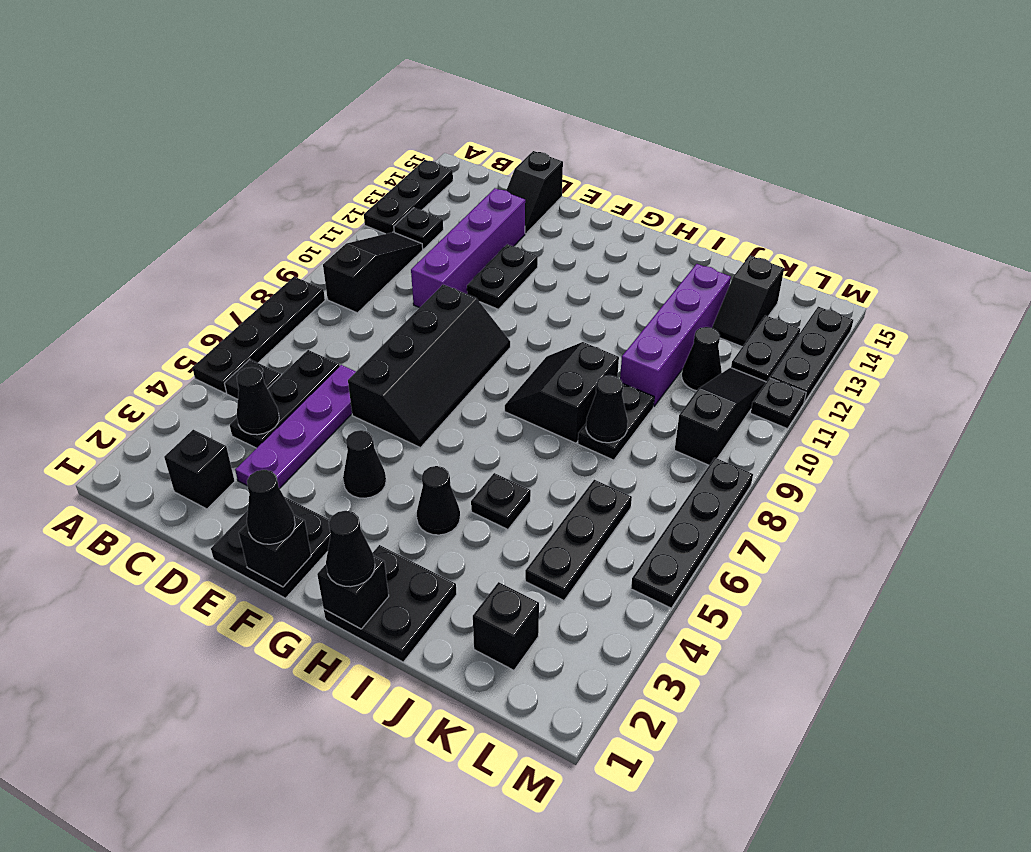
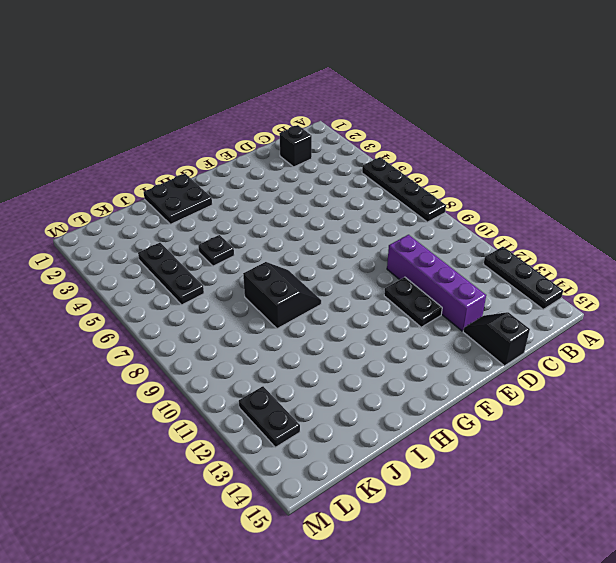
none -> black 1x1 plate [224,359,281,399]
none -> black 1x3 slope [323,232,423,313]
none -> black 1x1 plate [394,208,443,249]
none -> black 1x3 plate [230,350,340,448]

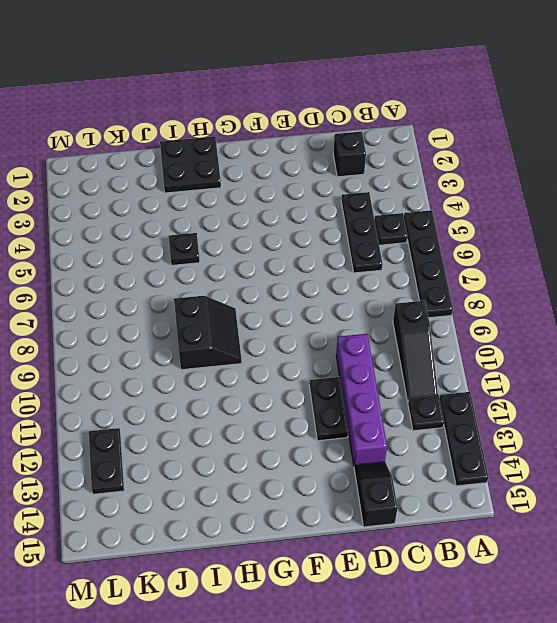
none -> purple 1x4 plate [235,365,356,488]
none -> black 2x2 plate [211,497,331,598]
none -> black 2x4 slope [348,284,510,447]
none -> black 1x1 cone [343,430,386,498]

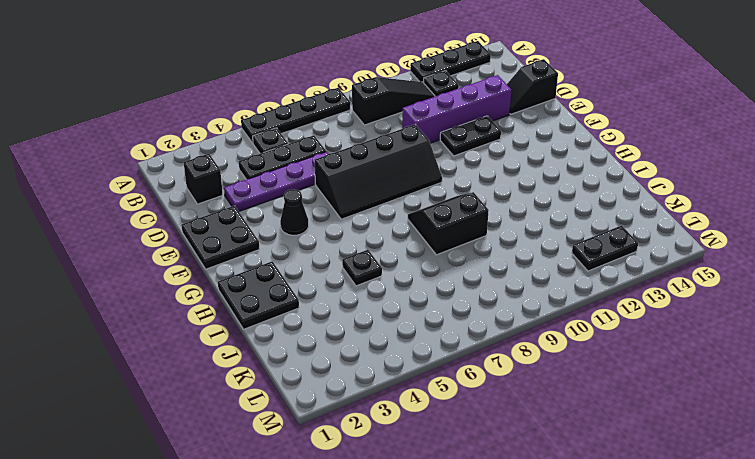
none -> black 1x1 cone [417,466,460,535]
none -> black 1x2 plate [578,384,654,460]
none -> purple 1x4 brick [620,264,731,407]
none -> black 1x1 brick [473,582,539,670]

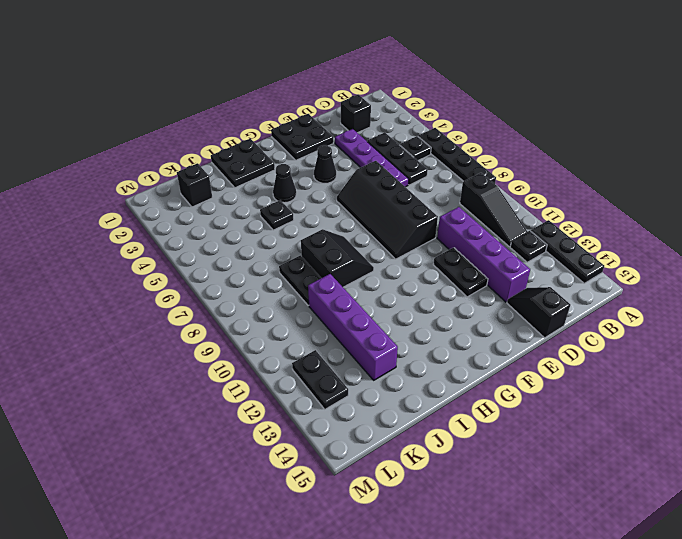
none -> black 1x3 plate [525,480,632,600]
none -> black 1x1 cone [682,327,722,391]
none -> black 1x2 slope [712,255,784,347]
none -> black 1x3 slope [675,368,766,465]

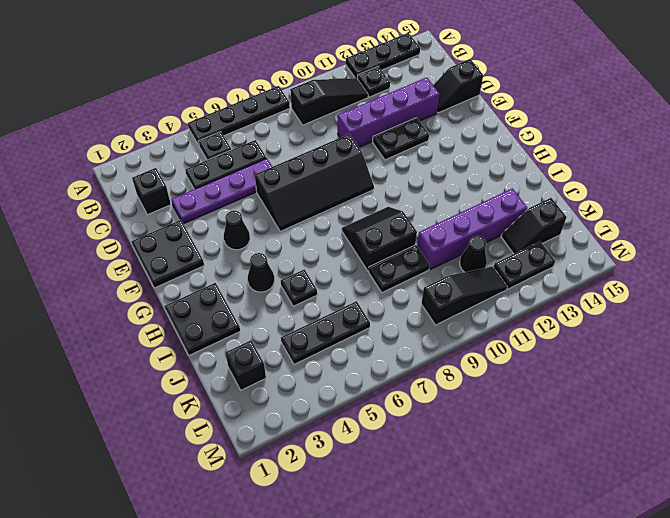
none -> black 1x4 plate [631,458,753,608]
none -> black 1x1 plate [751,378,806,429]
none -> black 1x3 plate [770,307,853,402]
none -> black 1x1 cone [237,367,279,435]

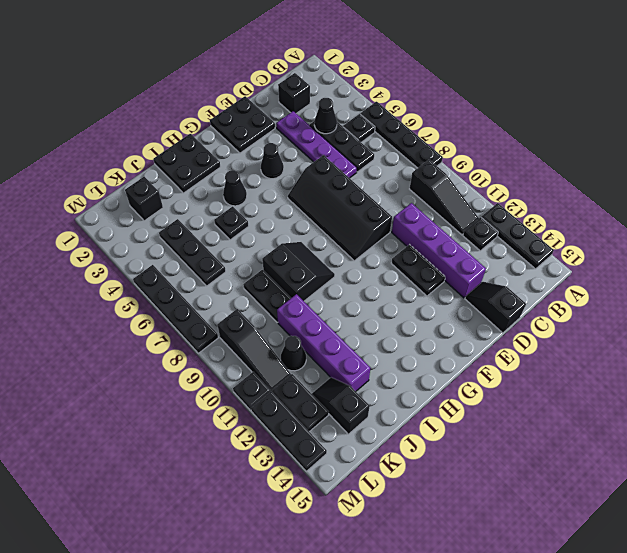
none -> black 1x1 brick [239,515,311,587]
none -> black 1x1 brick [317,556,389,629]
none -> black 1x1 cone [586,375,628,443]
none -> black 1x1 cone [247,470,295,544]

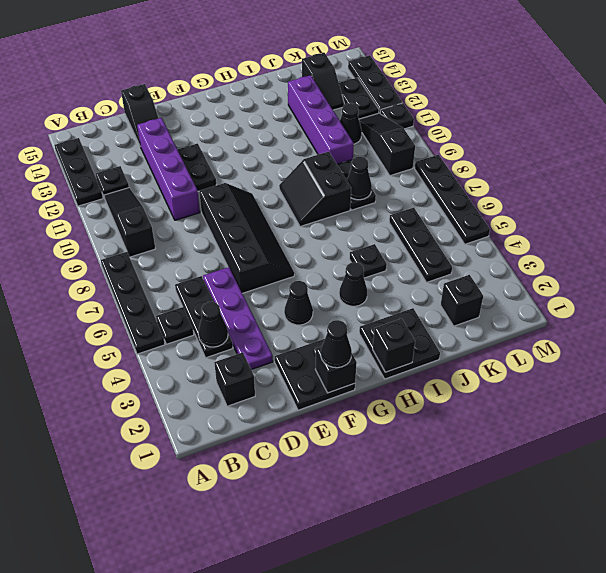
none -> black 1x1 cone [326,511,375,587]

